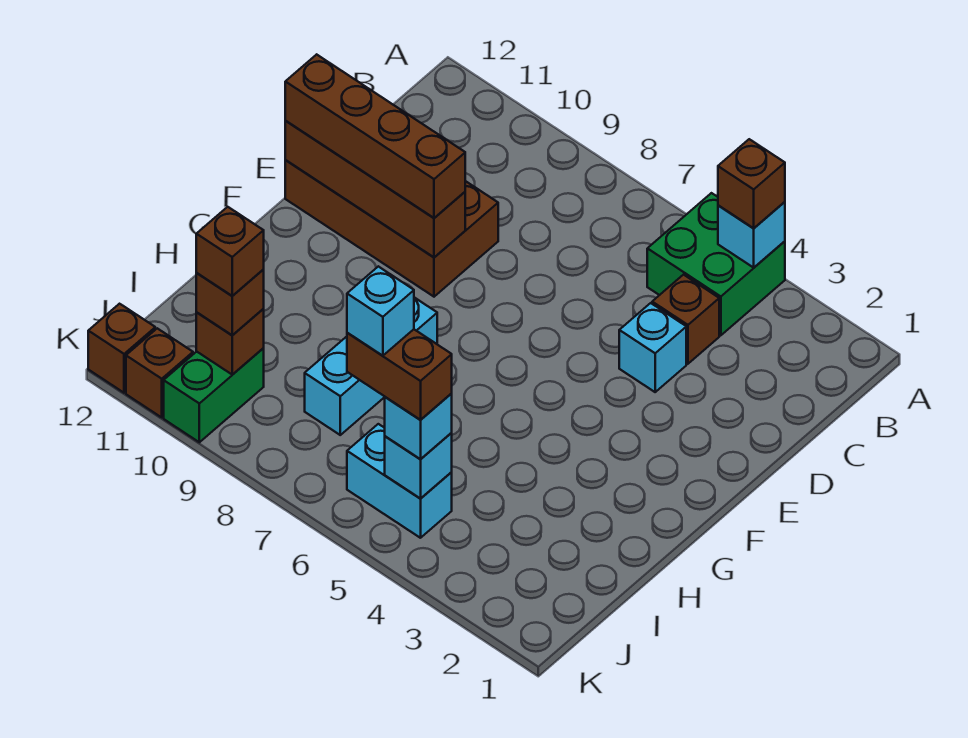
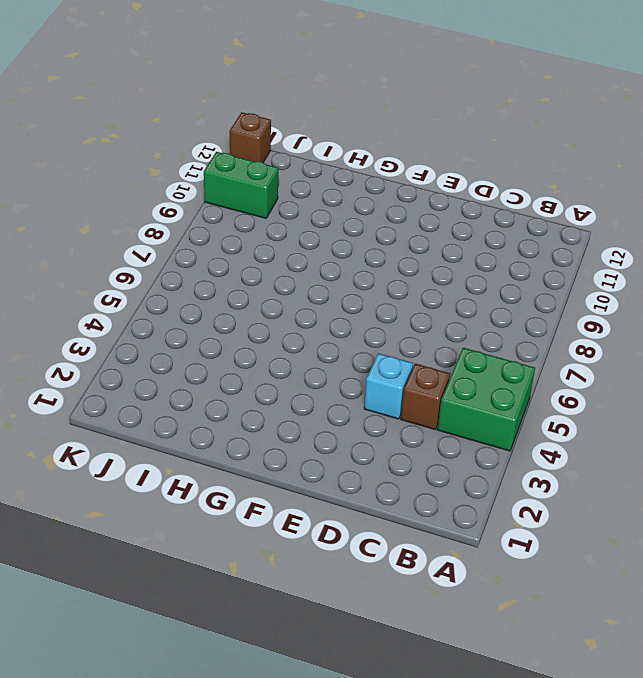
none -> brown 2x4 brick [285,160,498,297]
none -> cyan 1x3 brick [305,297,437,435]
none -> cyan 1x2 brick [347,424,452,538]

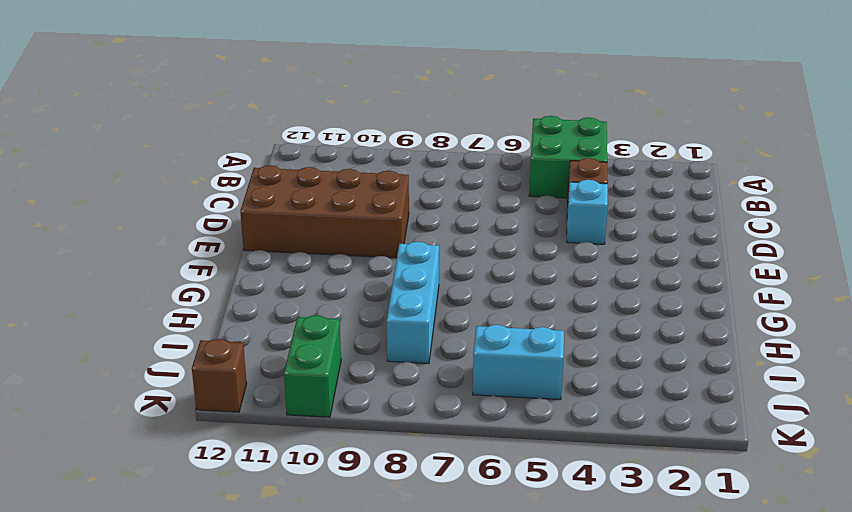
none -> brown 1x1 brick [126,328,193,417]
none -> cyan 1x1 brick [718,202,785,268]
none -> brown 1x4 brick [285,121,465,257]

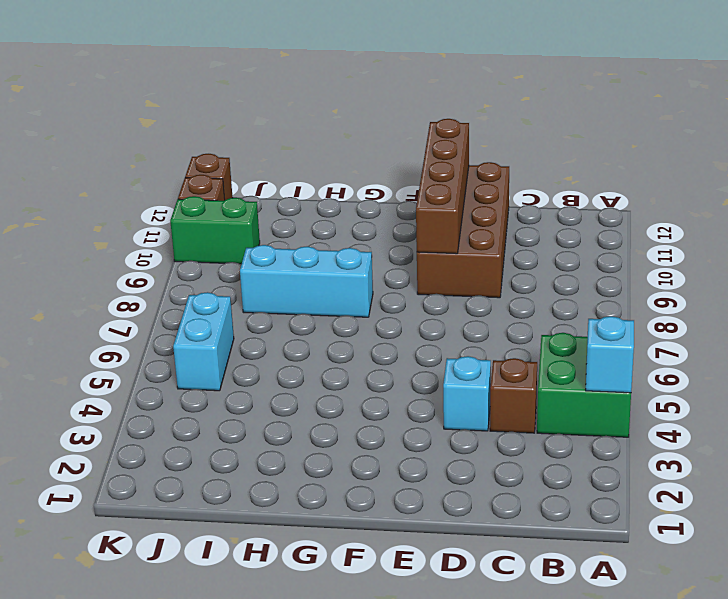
none -> cyan 1x1 brick [385,433,452,499]
none -> brown 1x1 brick [196,309,264,375]
none -> brown 1x1 brick [718,139,785,228]

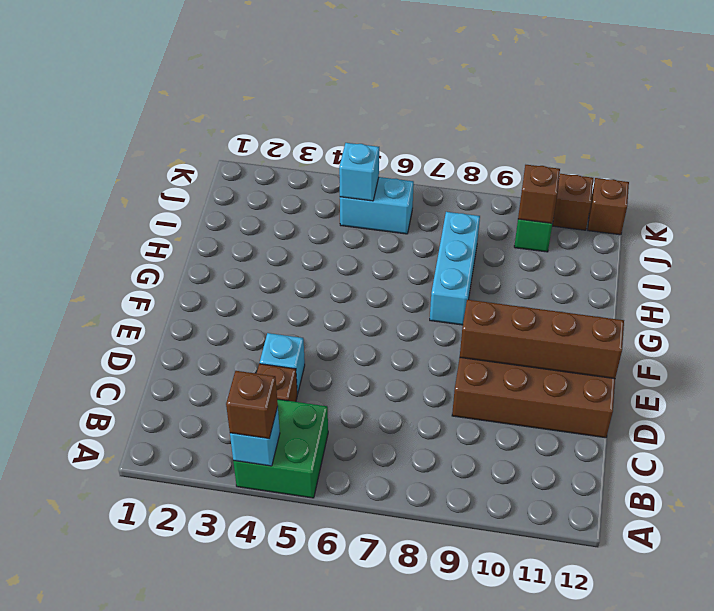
none -> brown 1x4 brick [285,54,465,218]
none -> cyan 1x1 brick [385,394,452,459]
none -> brown 1x1 brick [196,269,264,335]

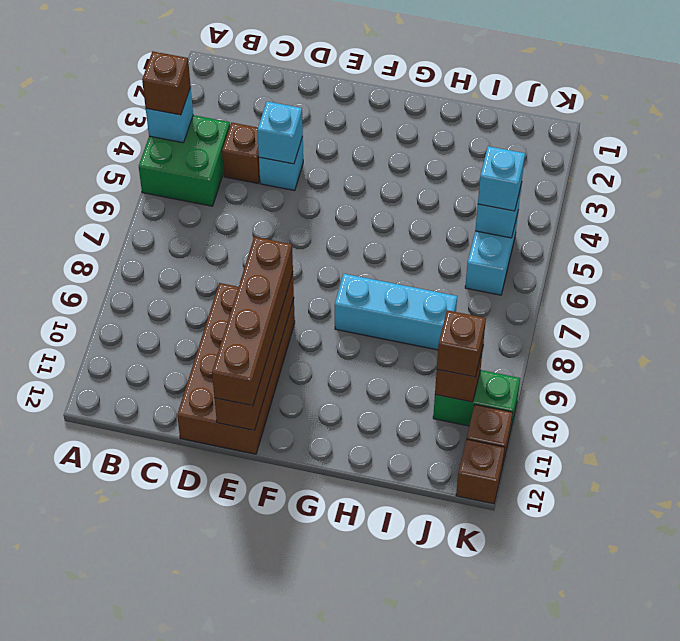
cyan 1x1 brick [257,101,303,164] -> cyan 1x1 brick moved to [347,266,414,356]
none -> brown 1x2 brick [347,329,452,420]
none -> brown 1x1 brick [196,207,264,296]

